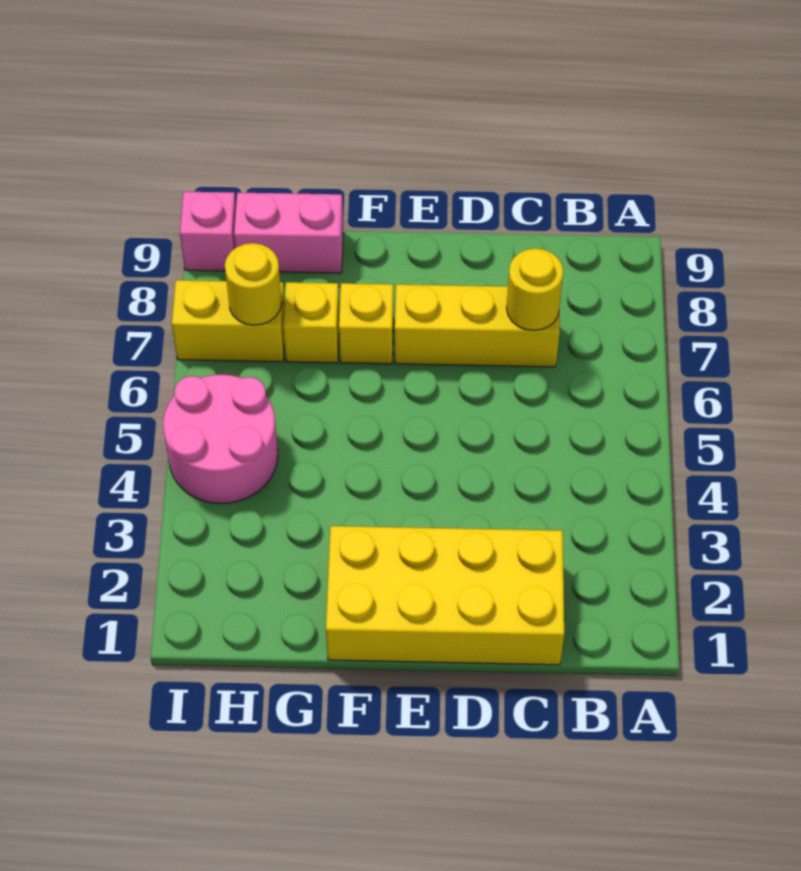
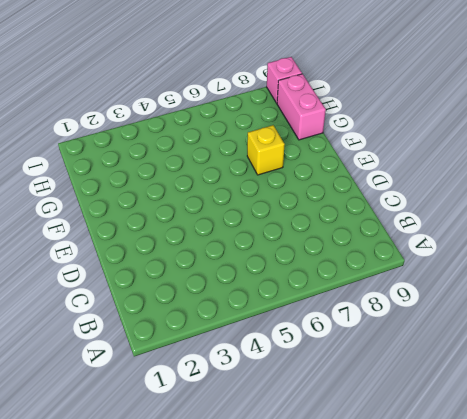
none -> yellow 2x4 brick [326,526,564,665]
none -> yellow 1x3 brick [395,284,560,367]

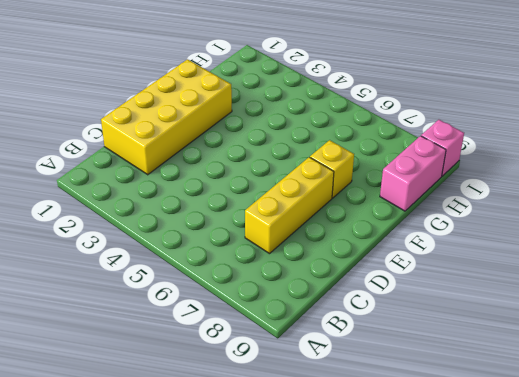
none -> yellow 1x1 brick [283,282,339,363]
none -> pink 2x2 round brick [163,374,278,504]

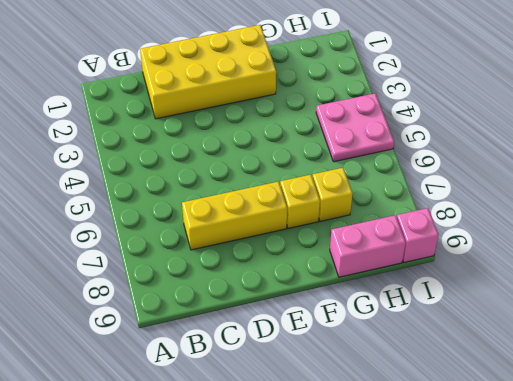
pink 2x2 plate [316,93,394,162] -> pink 2x2 round brick [163,374,278,504]
none -> yellow 1x2 brick [172,280,285,362]
none -> yellow 1x1 round brick [506,248,563,330]

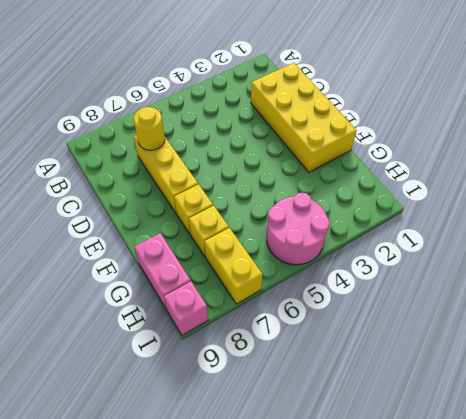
none -> yellow 1x1 round brick [225,243,282,325]

